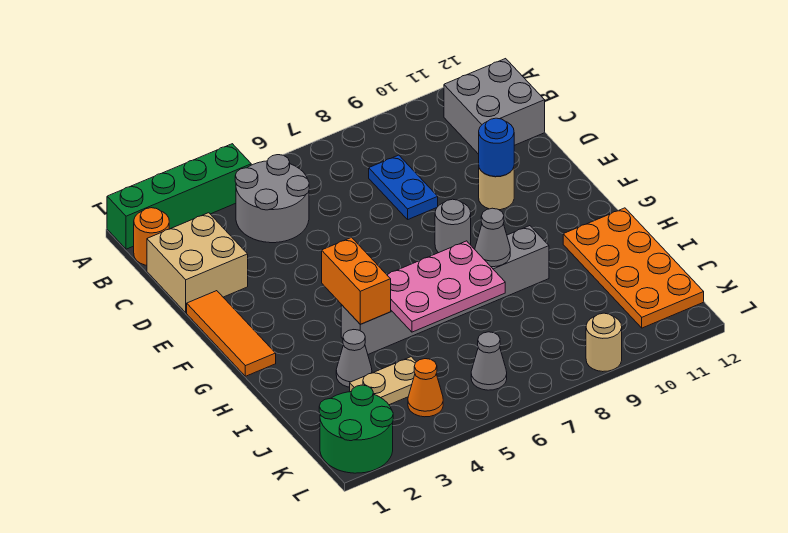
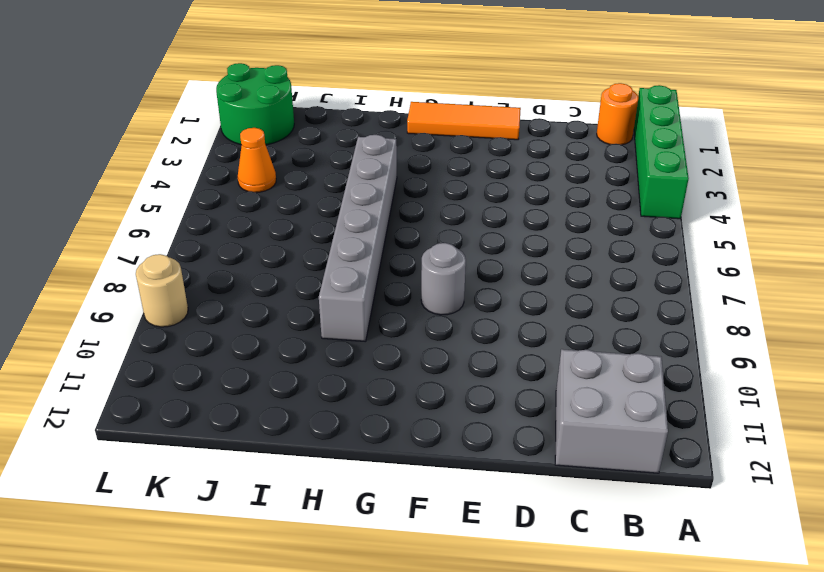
none -> grey 2x2 round brick [235,155,309,243]
none -> tan 2x2 brick [147,213,248,313]
none -> blue 1x2 plate [369,155,438,219]

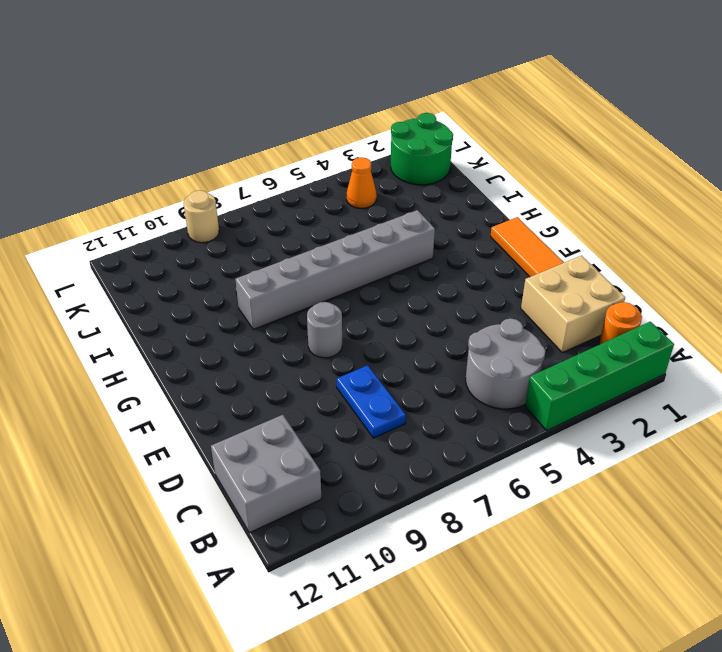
none -> tan 1x1 round brick [479,167,514,210]
none -> orange 2x4 plate [563,208,704,328]
none -> grey 1x1 cone [336,330,372,387]

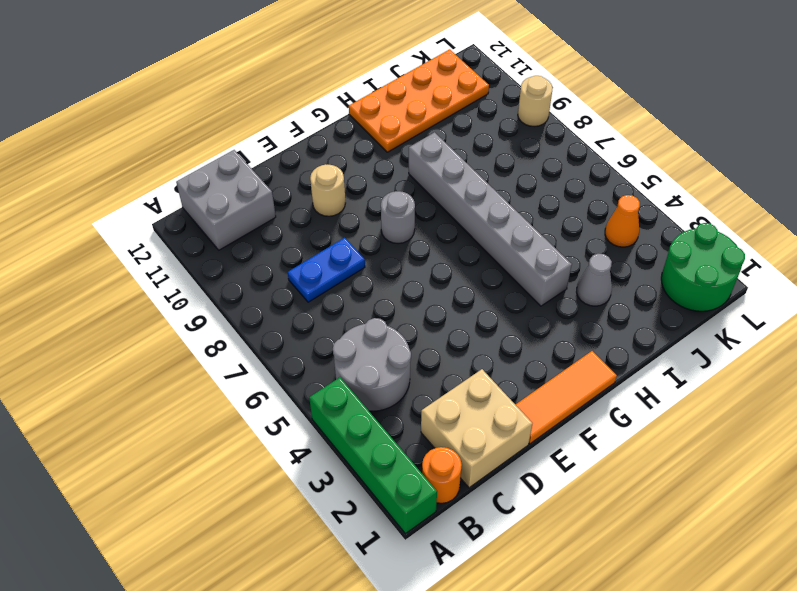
none -> tan 1x2 plate [350,357,416,405]
none -> grey 1x1 cone [471,332,507,390]
none -> blue 1x1 round brick [479,118,514,177]

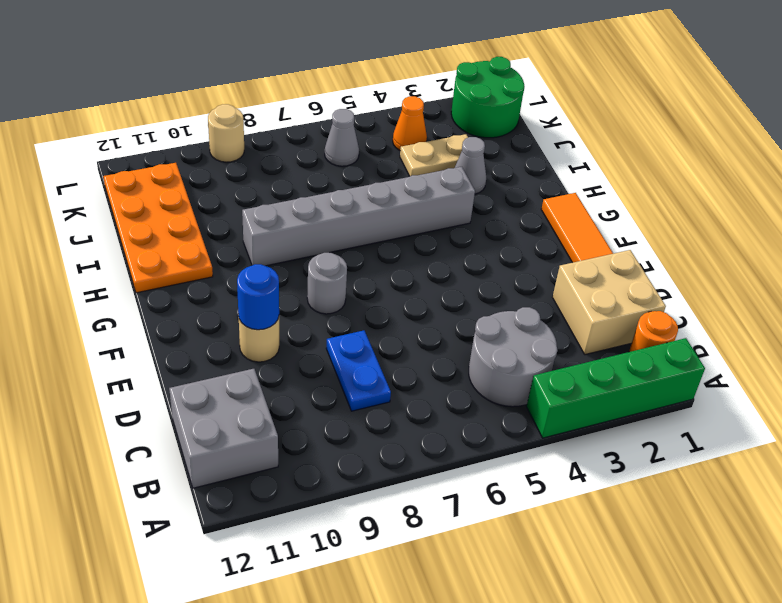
none -> orange 1x2 brick [322,237,391,324]
none -> pink 2x3 plate [387,241,505,332]
none -> grey 1x1 cone [475,208,510,267]

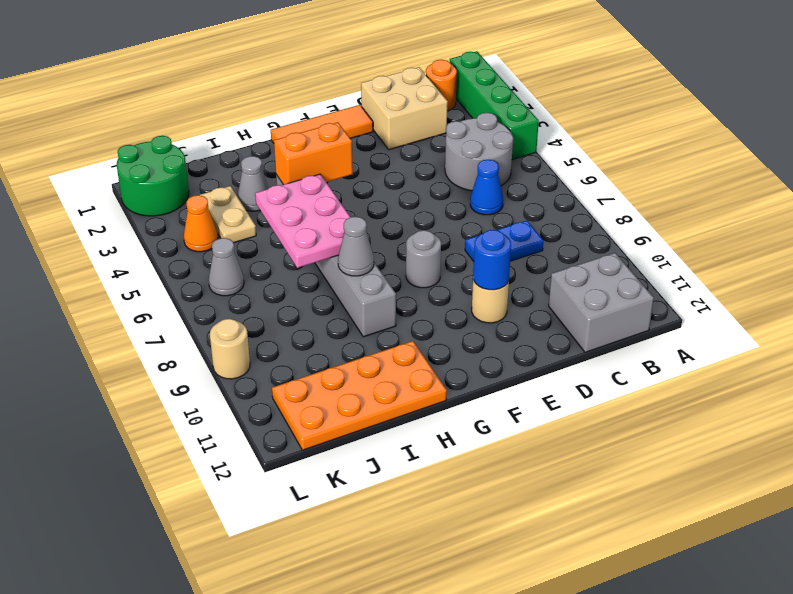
blue 1x1 cone [470,160,503,215] -> none

